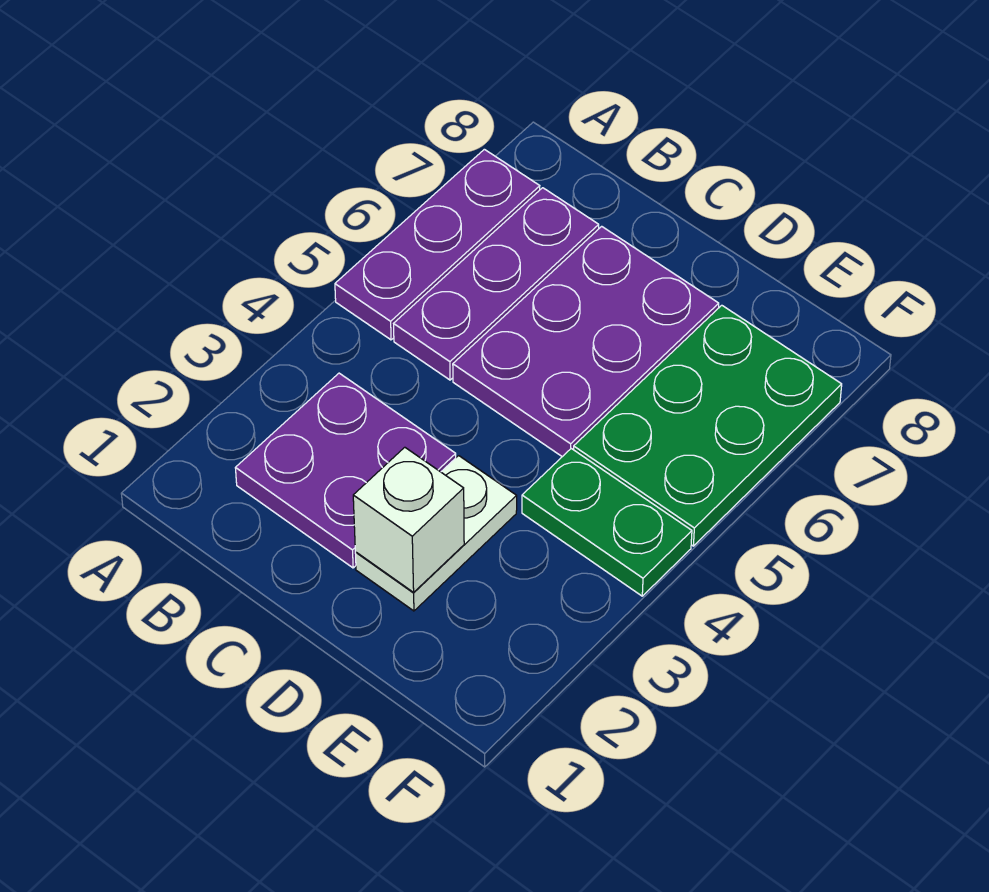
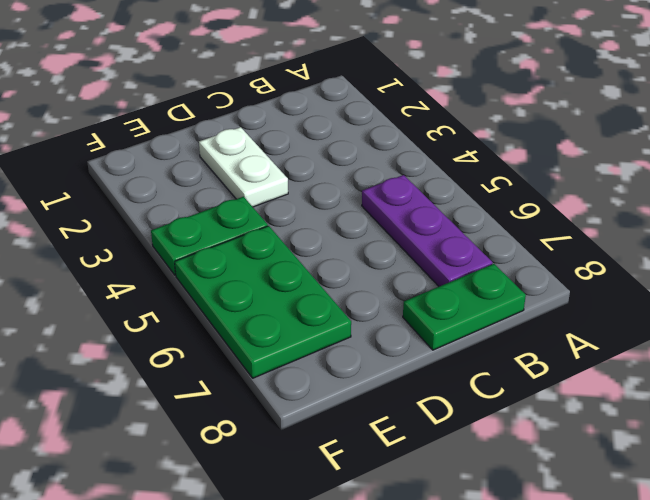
green 1x2 plate [403,264,526,350] -> none
none -> purple 1x3 plate [335,149,540,340]
none -> purple 2x2 plate [236,373,456,568]

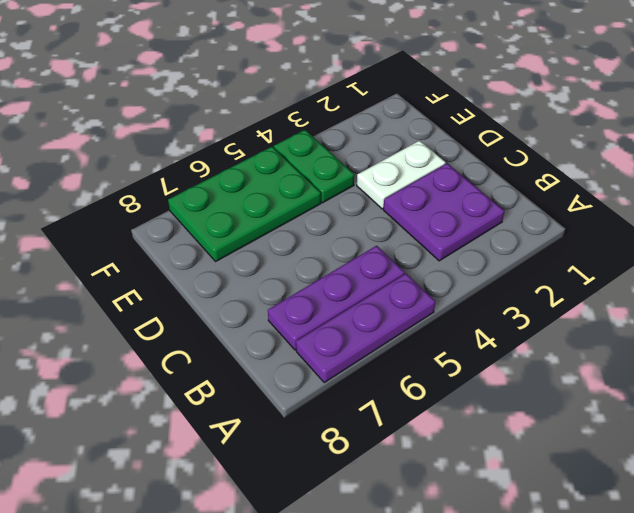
none -> purple 2x3 plate [453,226,719,457]
none -> white 1x1 brick [353,447,464,592]

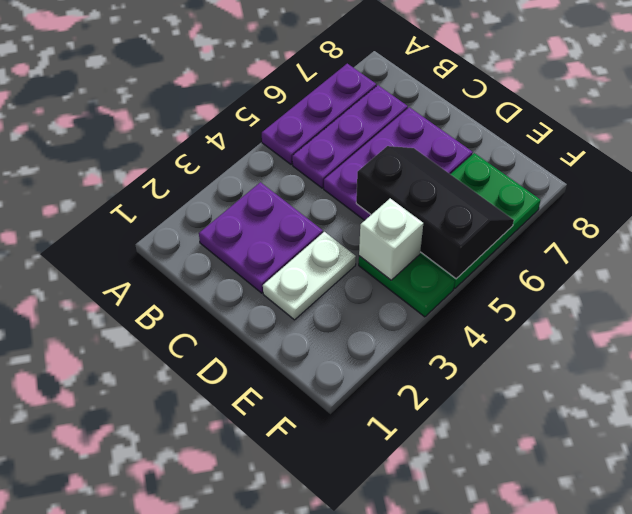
black 2x3 slope [356,146,514,279] -> none
white 1x1 brick [359,198,423,280] -> white 1x1 brick moved to [353,447,464,592]

